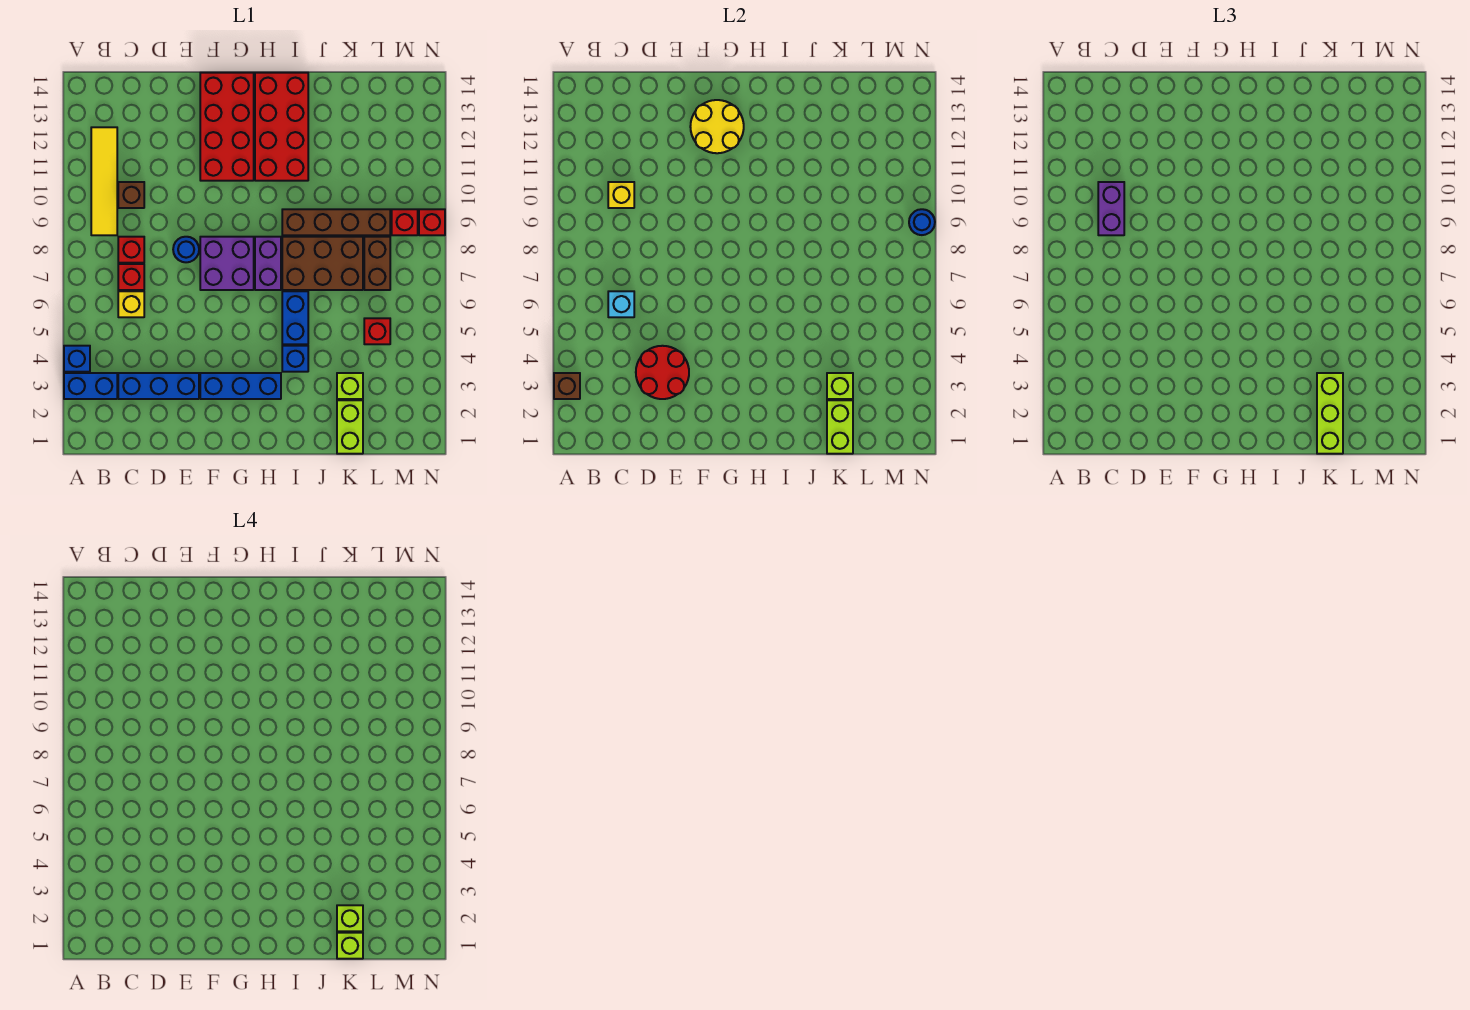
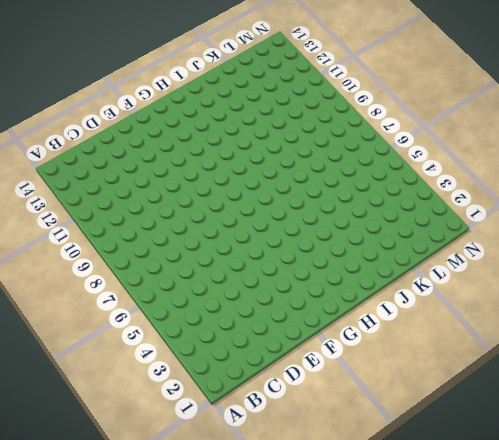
none -> blue 1x2 brick [64,373,117,399]
none -> blue 1x1 brick [64,346,90,372]
none -> yellow 1x4 tile [91,127,117,235]
none -> blue 1x3 brick [118,373,199,399]

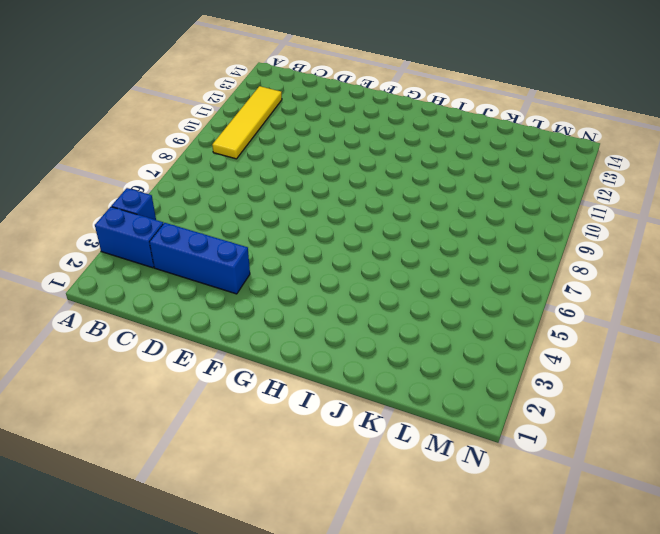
none -> yellow 1x1 brick [118,291,144,317]
none -> red 1x1 brick [118,264,144,290]
none -> red 1x1 brick [118,237,144,263]
none -> brown 1x1 brick [118,182,144,208]

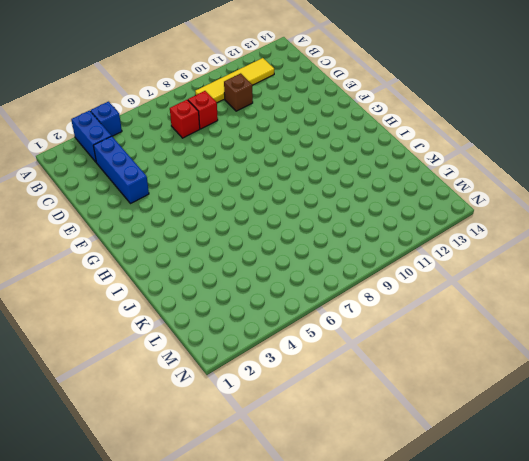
none -> yellow 1x1 brick [118,291,144,317]
none -> blue 1x1 round brick [173,237,199,262]
none -> blue 1x3 brick [200,373,281,399]
none -> purple 2x2 brick [200,237,254,290]

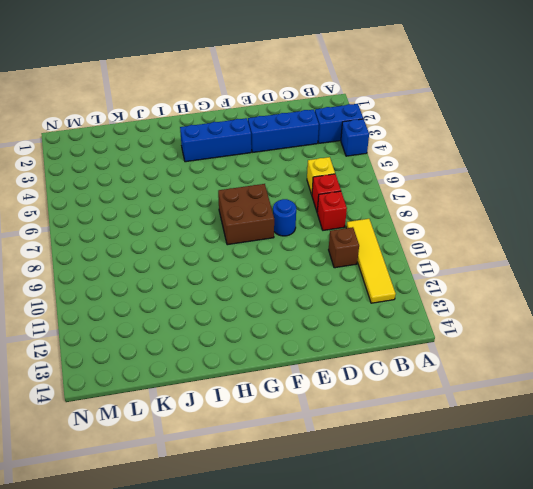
brown 2x2 brick [218,184,274,245] -> purple 2x2 brick [200,237,254,290]
none -> red 2x4 brick [200,73,254,181]
none -> purple 1x2 brick [255,237,281,290]
none -> red 2x4 brick [255,73,308,181]
none -> blue 1x1 brick [282,346,308,372]

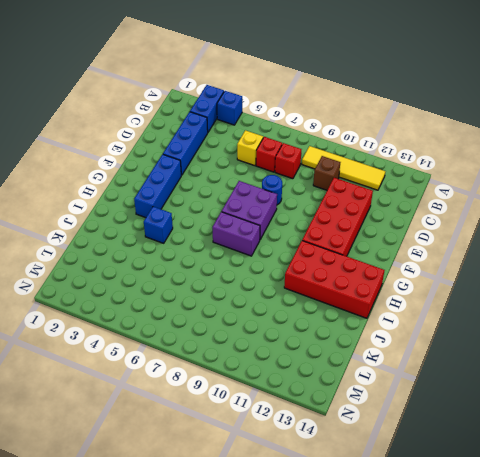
red 2x4 brick [302,178,373,256] -> red 2x4 brick turned to [200,73,254,181]
none -> blue 1x2 brick [282,291,308,344]
none -> brown 2x3 brick [282,237,363,290]
none -> brown 1x4 brick [282,209,390,235]
none -> lime 1x2 brick [337,400,363,454]

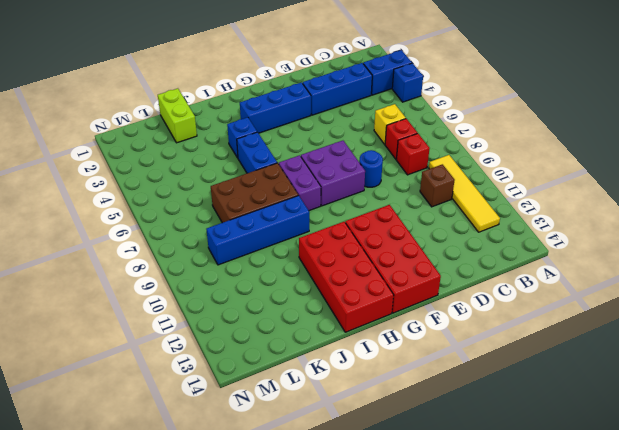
blue 1x4 brick [206,195,309,265] -> brown 1x4 brick [282,209,390,235]
none -> lime 1x1 brick [337,373,363,399]
none -> red 1x1 brick [364,318,390,344]
none -> brown 1x2 brick [364,237,390,290]
none -> red 1x1 brick [392,209,418,235]

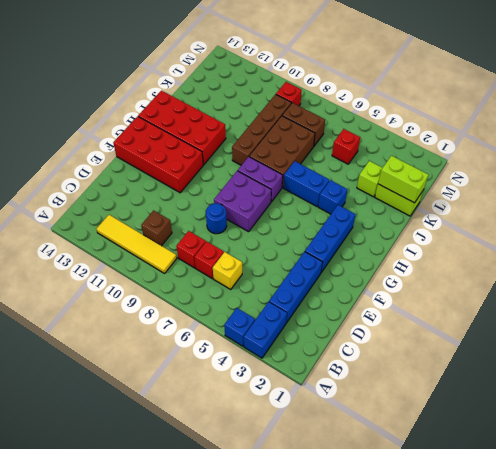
none -> red 1x1 brick [419,209,445,235]
none -> brown 1x1 brick [554,373,580,399]
none -> cyan 1x1 brick [608,291,634,317]
none -> yellow 1x1 brick [608,182,634,208]

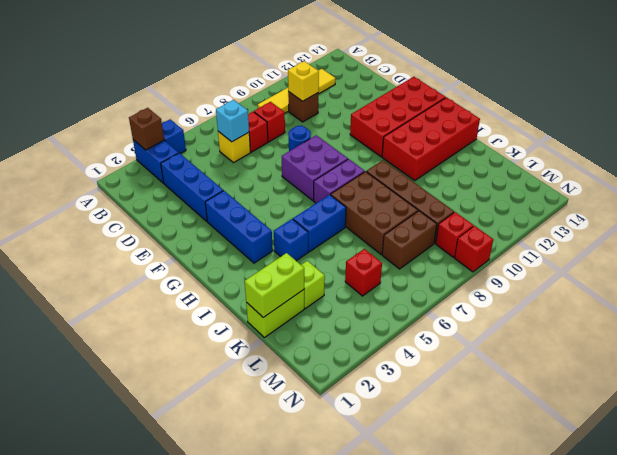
none -> red 2x2 round brick [636,346,689,399]
none -> yellow 2x2 round brick [690,100,744,153]
none -> lime 1x1 brick [827,373,853,399]
none -> blue 1x1 round brick [909,209,935,235]

